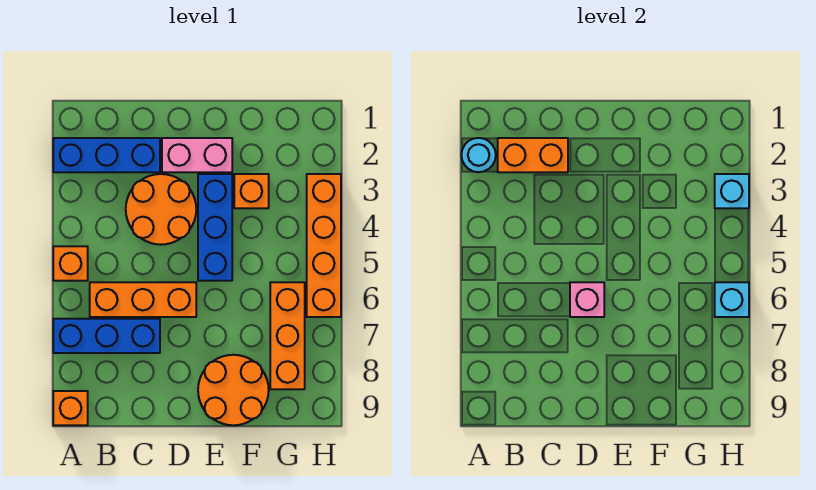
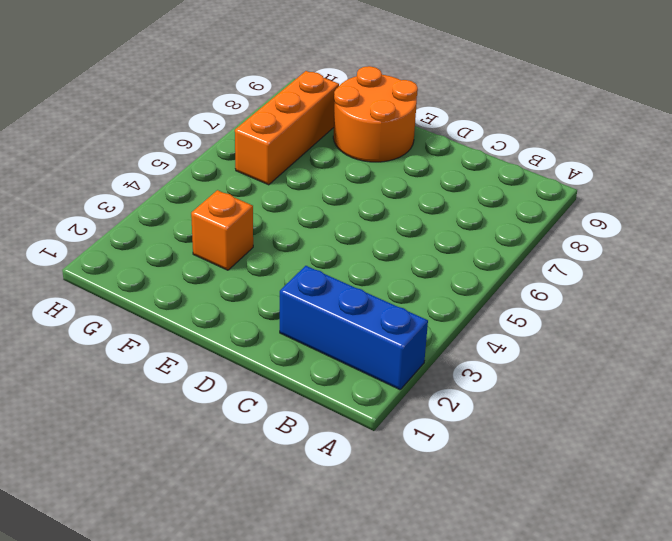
none -> orange 1x1 brick [53,246,88,281]
none -> blue 1x3 brick [53,319,160,353]
none -> orange 1x1 brick [53,391,88,425]

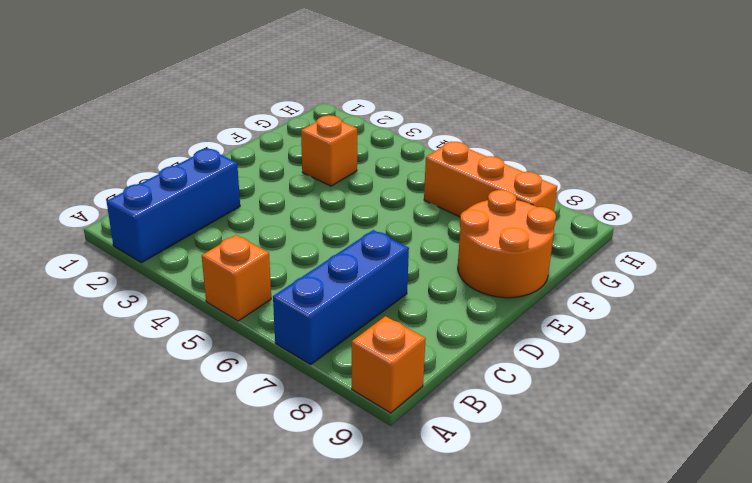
none -> orange 1x3 brick [90,282,196,317]
none -> orange 2x2 round brick [126,174,196,245]
none -> pink 1x2 brick [162,138,232,172]

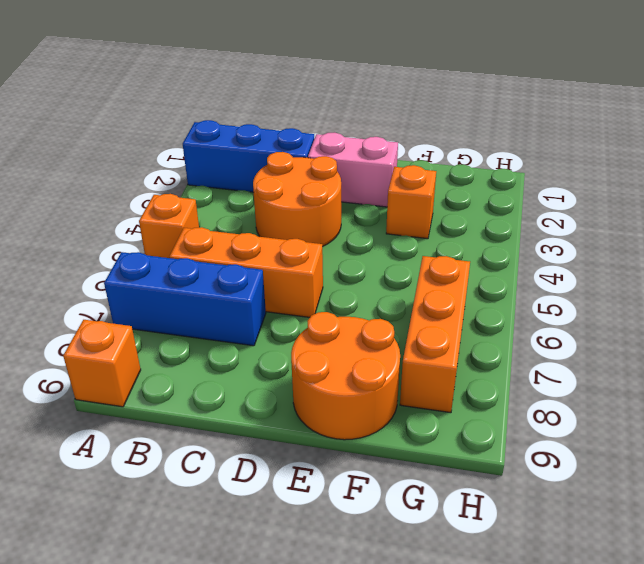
none -> blue 1x3 brick [198,174,232,281]
none -> orange 1x4 brick [307,174,341,317]
none -> cyan 1x1 round brick [461,138,496,172]

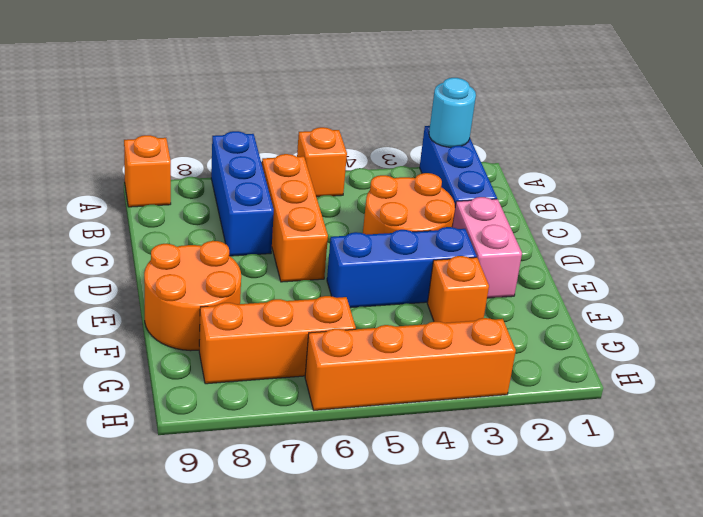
none -> orange 1x2 brick [498,138,568,172]
none -> pink 1x1 brick [570,282,604,317]
none -> cyan 1x1 brick [715,174,749,208]

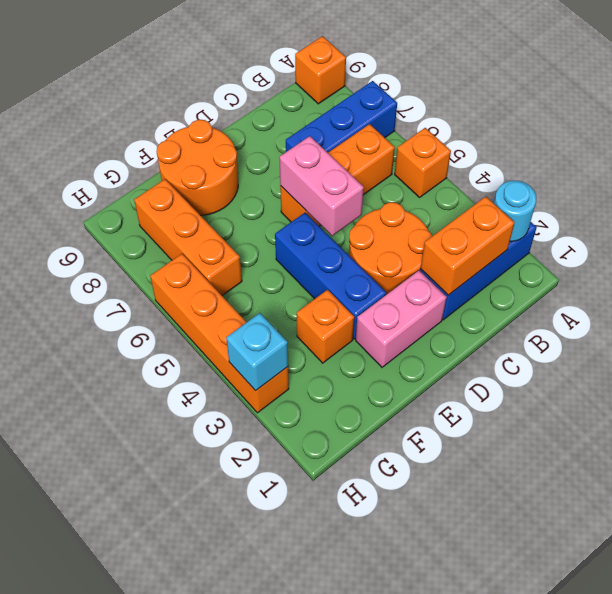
pink 1x2 brick [279,136,364,236] -> pink 1x1 brick [570,282,604,317]
none -> cyan 1x1 brick [715,282,749,317]

